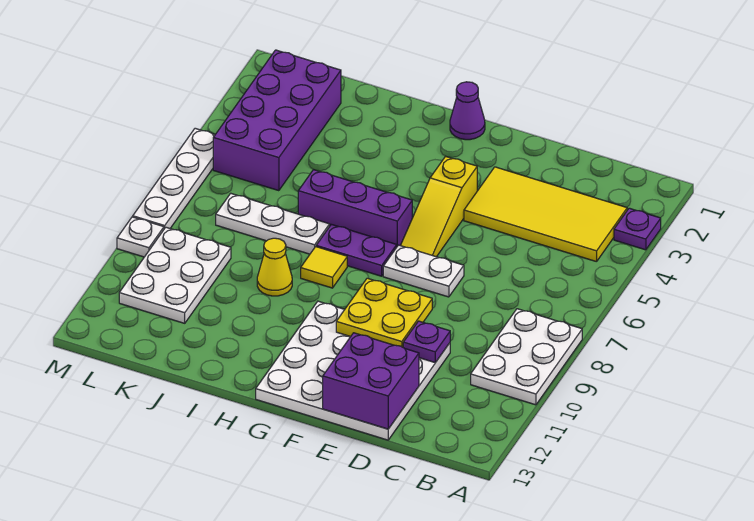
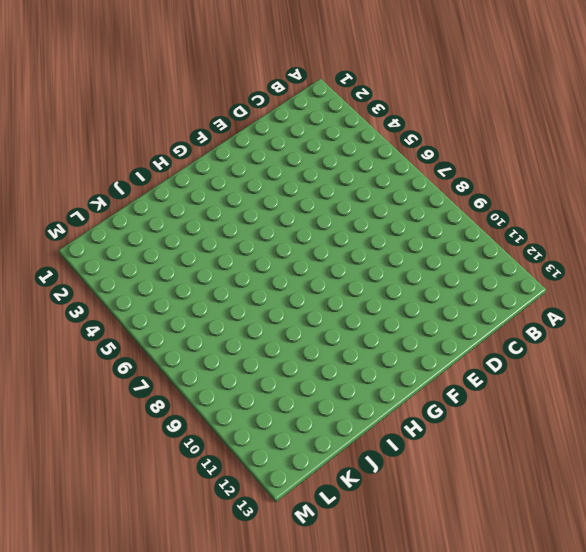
none -> purple 1x1 plate [614,208,661,250]
none -> white 2x3 plate [471,309,582,405]
none -> yellow 2x4 tile [464,167,627,262]

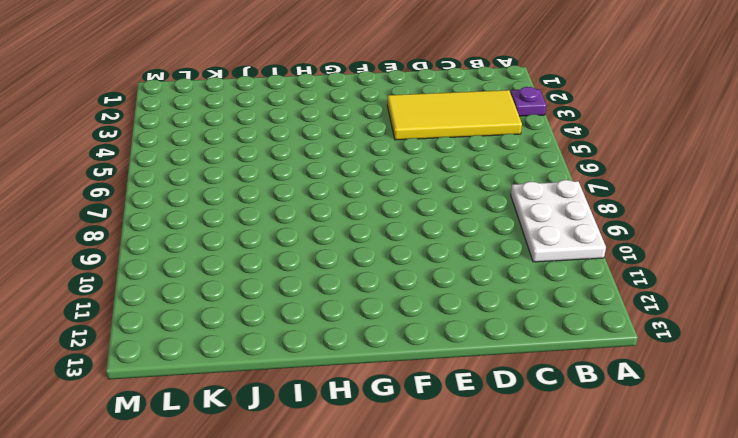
none -> white 4x4 plate [256,301,450,440]
none -> white 1x2 plate [383,245,464,297]
none -> yellow 1x3 slope [400,156,477,257]

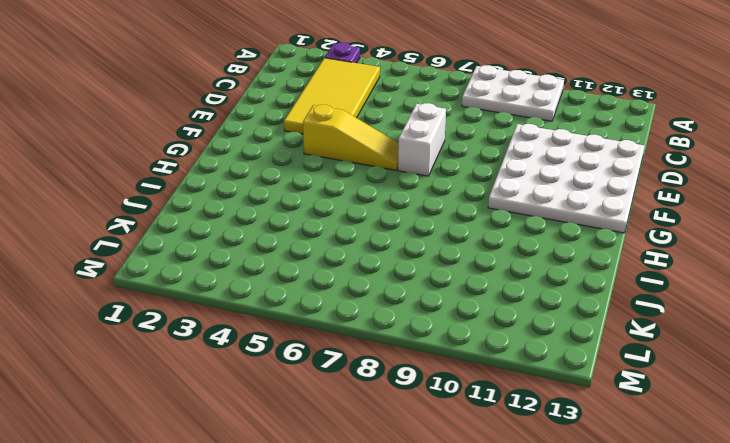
white 1x2 brick [398,103,446,176] -> white 1x2 plate [383,245,464,297]
none -> purple 1x1 cone [450,82,485,140]
none -> purple 1x3 brick [298,170,412,246]
none -> purple 1x2 plate [316,224,397,276]

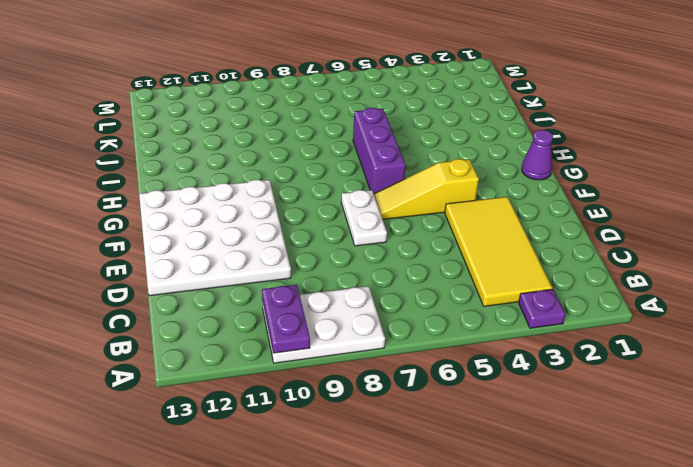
purple 1x2 plate [262,285,310,353] -> purple 1x2 plate moved to [316,224,397,276]
none -> yellow 1x1 tile [301,247,347,288]
none -> white 1x3 plate [216,193,330,254]
none -> yellow 1x1 cone [257,238,292,296]

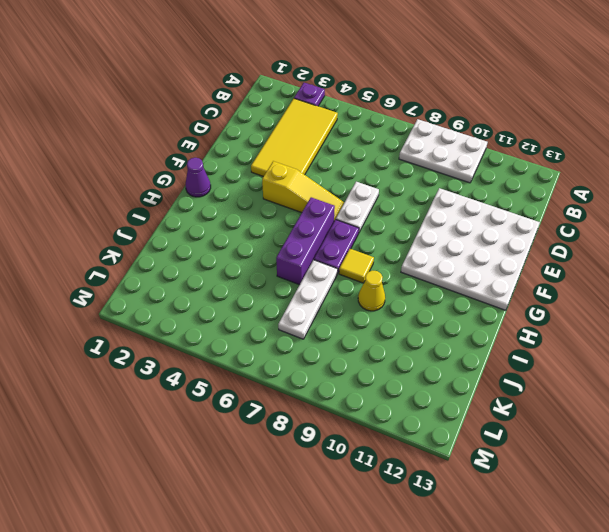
none -> purple 2x4 brick [213,50,341,191]
none -> white 2x3 plate [119,227,231,323]
none -> white 1x4 plate [133,128,215,229]

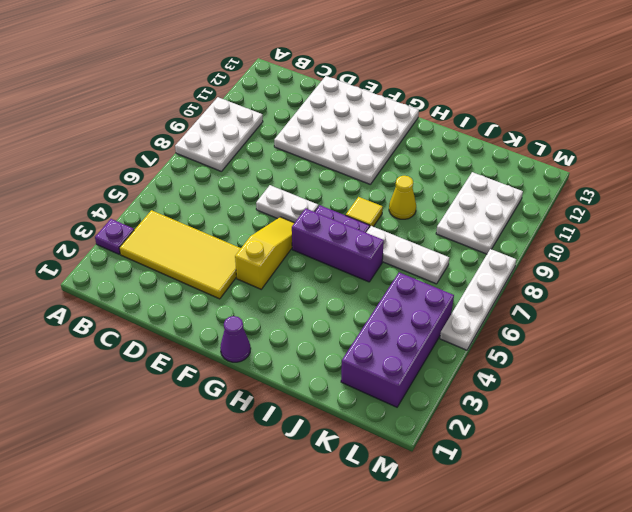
none -> white 1x1 plate [117,217,164,257]
none -> purple 1x1 plate [403,321,450,362]
none -> purple 2x2 brick [323,333,419,429]

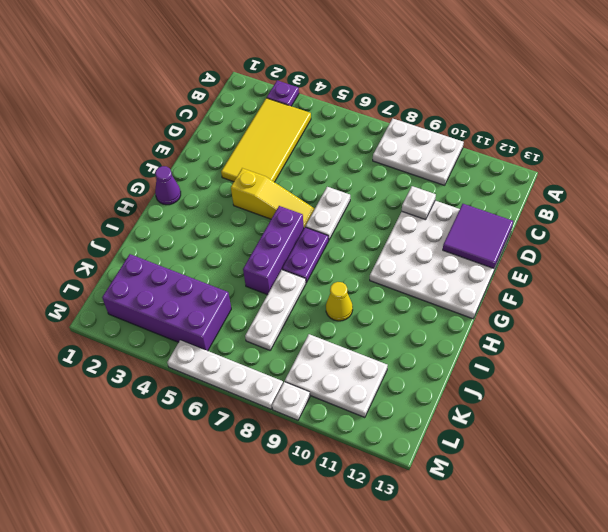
white 1x1 plate [402,186,436,220] -> purple 1x1 plate [403,321,450,362]
purple 2x2 tile [443,204,513,268] -> purple 2x2 brick [323,333,419,429]
none -> yellow 1x1 tile [301,247,347,288]
none -> yellow 2x2 plate [336,278,432,347]

